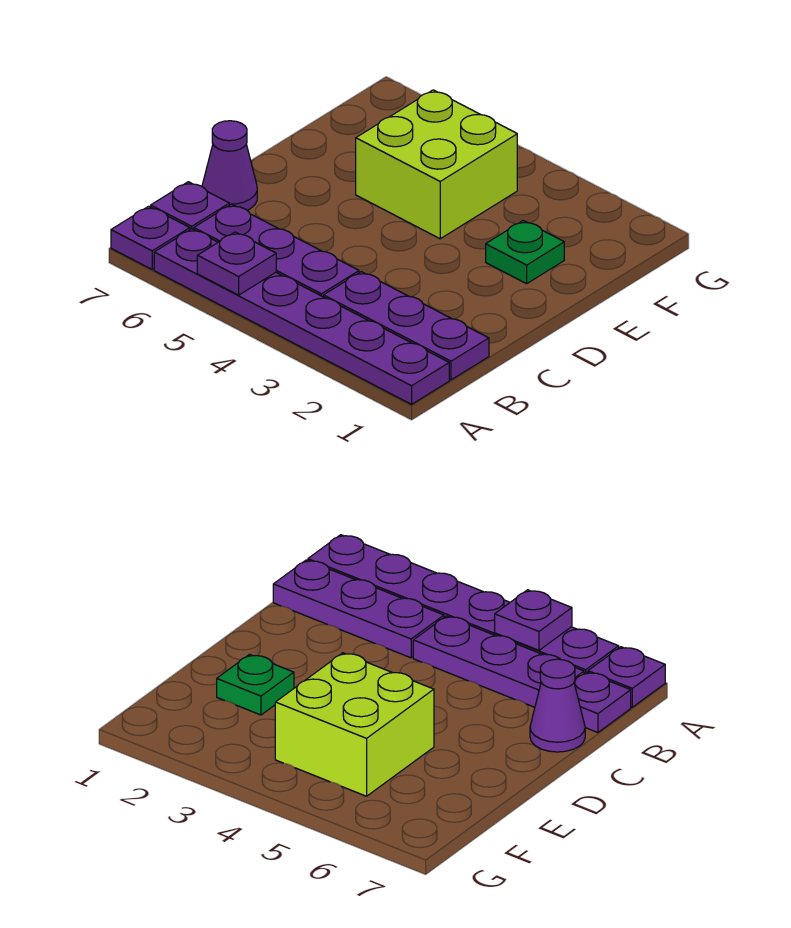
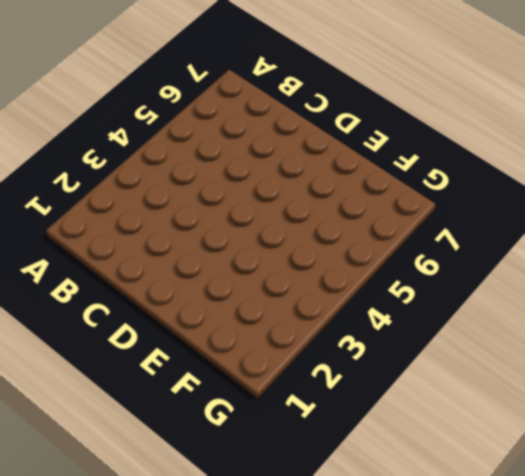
none -> purple 1x6 plate [154,229,449,404]
none -> purple 1x1 plate [111,206,190,269]

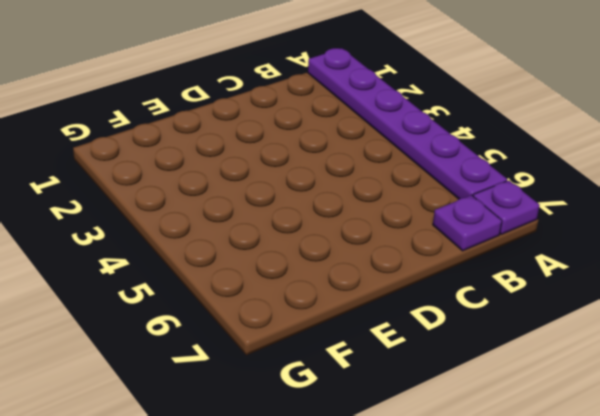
none -> purple 1x3 plate [324,272,489,380]
none -> purple 1x3 plate [194,204,359,297]

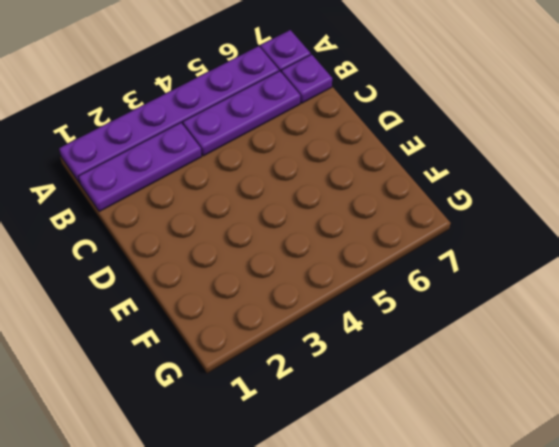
none -> purple 1x1 cone [202,121,257,210]
none -> green 1x1 plate [486,221,564,284]

